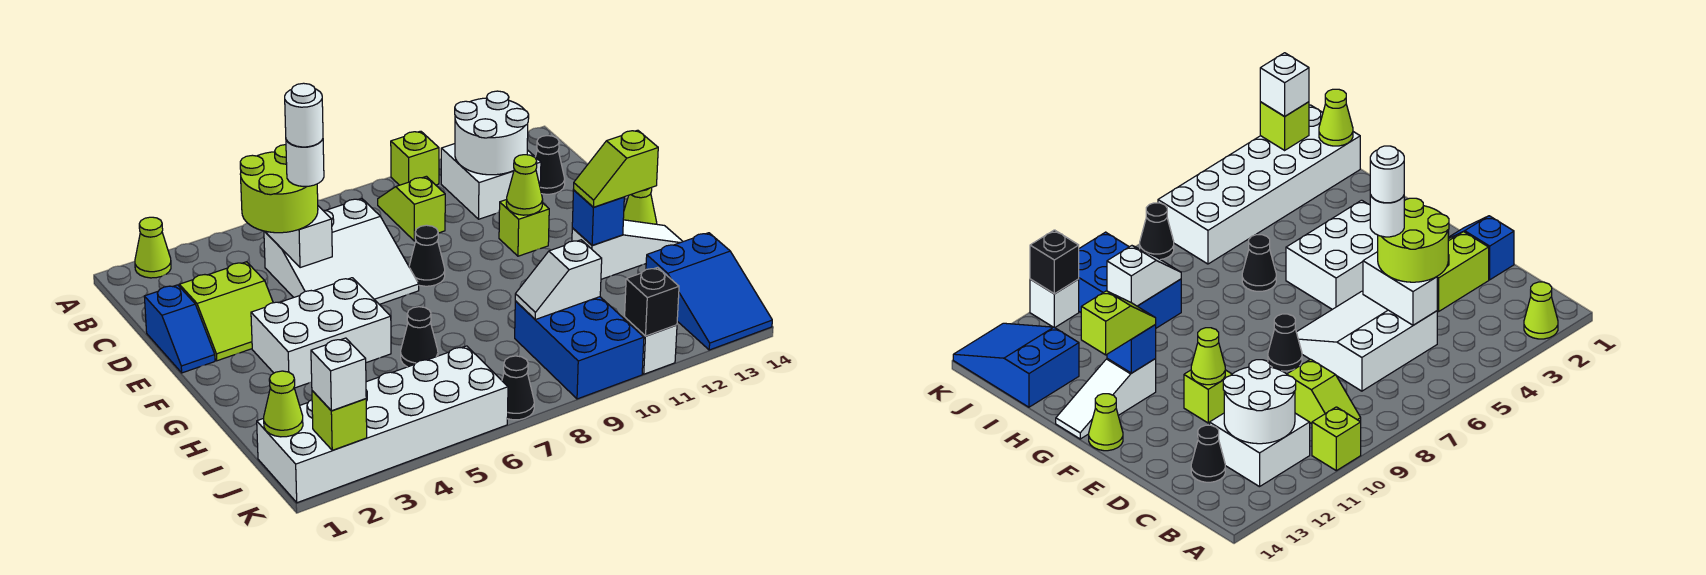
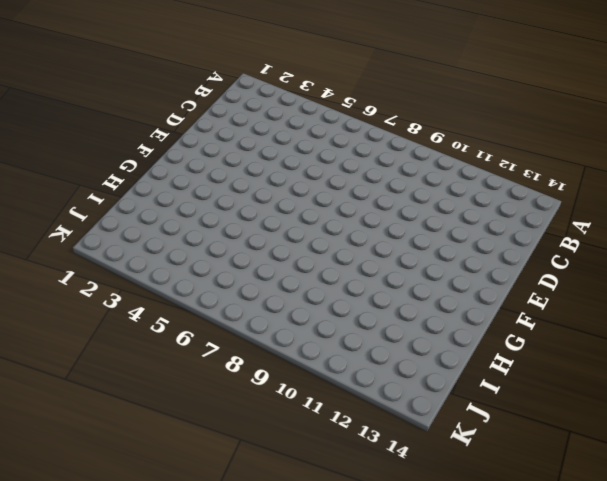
none -> lime 1x1 cone [135,217,171,278]
none -> lime 1x1 brick [391,131,439,185]
none -> lime 1x2 slope [378,176,445,241]
none -> white 2x2 brick [441,144,541,219]

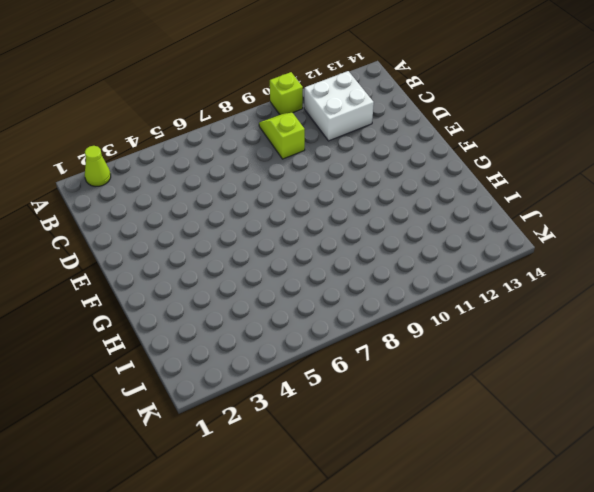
none -> white 3x3 slope [264,199,419,304]
none -> black 1x1 cone [536,136,565,194]
none -> blue 1x2 slope [144,285,215,373]
none -> lime 2x2 slope [179,262,273,361]

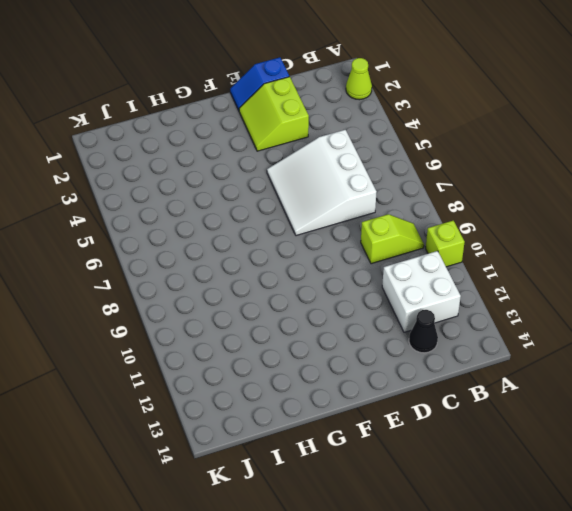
none -> black 1x1 cone [409,225,445,286]
none -> lime 1x1 brick [499,200,549,256]
none -> white 2x3 brick [251,278,391,388]
none -> lime 1x1 cone [623,188,657,224]

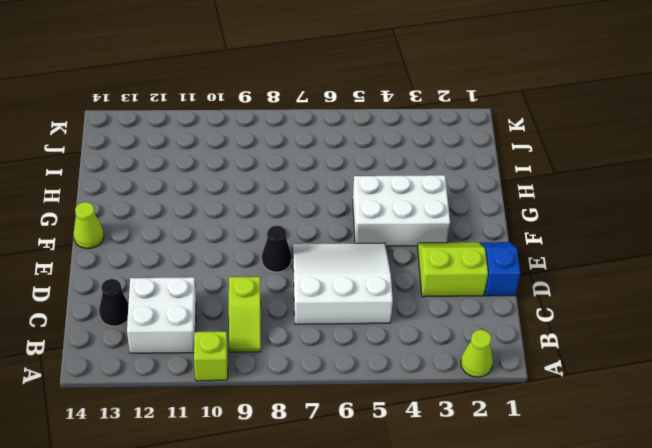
none -> lime 1x1 brick [499,200,549,256]
none -> white 1x3 slope [572,220,683,279]
none -> black 1x1 cone [401,307,438,367]
none -> blue 2x3 brick [515,297,644,399]

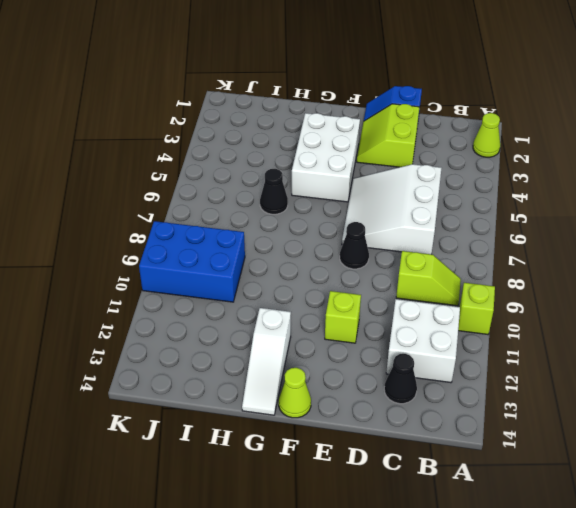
none -> blue 2x3 slope [646,233,772,350]
none -> white 2x6 brick [257,346,508,503]
none -> black 1x1 cone [502,356,534,420]
none -> white 1x1 brick [625,318,677,374]

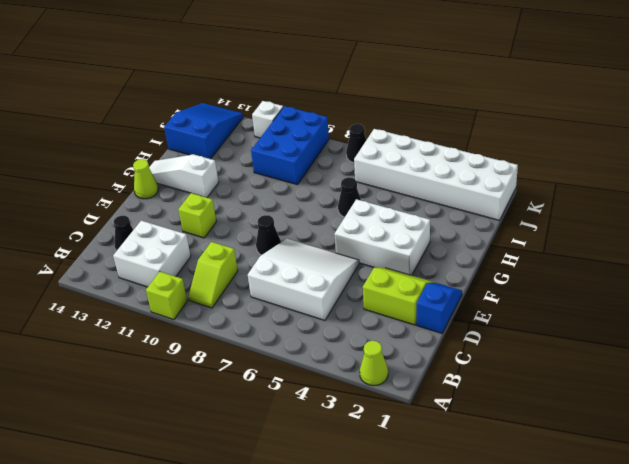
none -> white 2x2 round brick [455,91,529,175]
none -> white 1x2 brick [265,206,332,268]
none -> lime 1x1 cone [506,155,543,215]
none -> blue 1x1 brick [572,190,624,246]

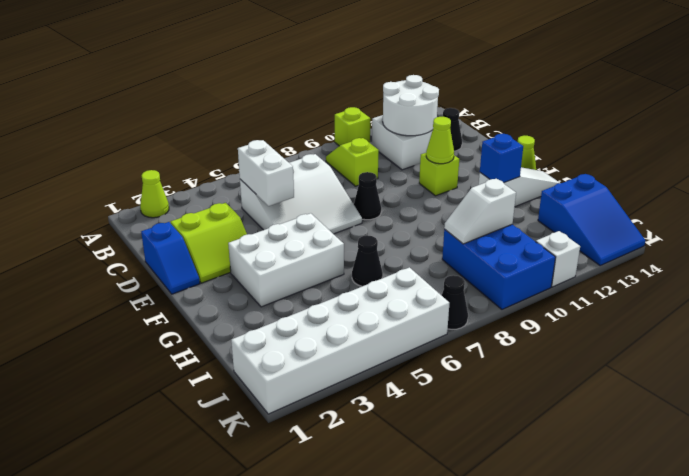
none -> lime 1x1 cone [264,371,303,437]
none -> lime 1x1 brick [312,391,367,450]
none -> black 1x1 brick [625,267,679,336]
none -> lime 2x2 round brick [240,145,318,233]

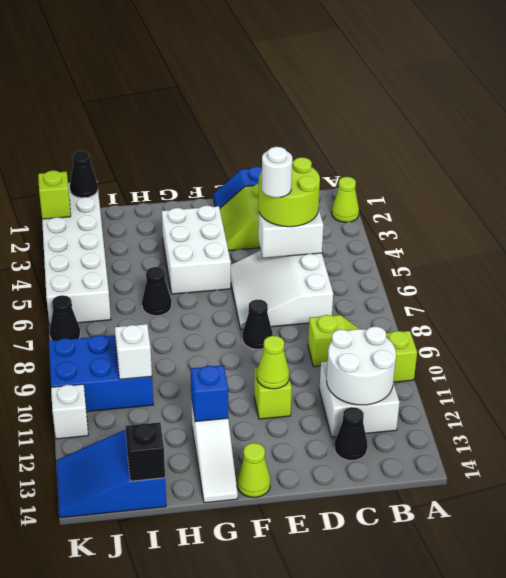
black 1x1 brick [126,422,165,481] -> black 1x1 brick moved to [625,267,679,336]
black 1x1 cone [70,151,98,198] -> lime 1x1 cone [264,371,303,437]
none -> lime 1x2 slope [573,130,658,207]
none -> white 1x1 brick [311,338,366,411]
none -> white 1x1 round brick [285,83,323,147]

